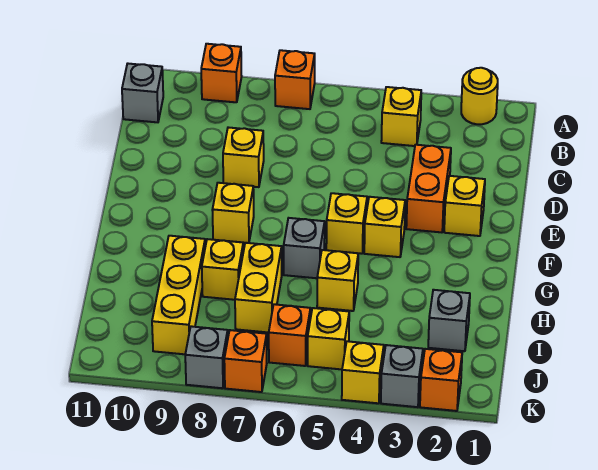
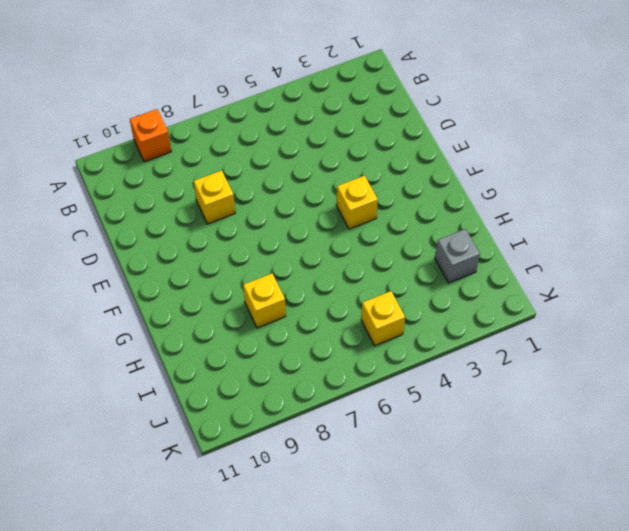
none -> yellow 1x1 round brick [461,68,498,124]
none -> orange 1x1 brick [275,50,315,109]
none -> yellow 1x1 brick [381,87,421,146]

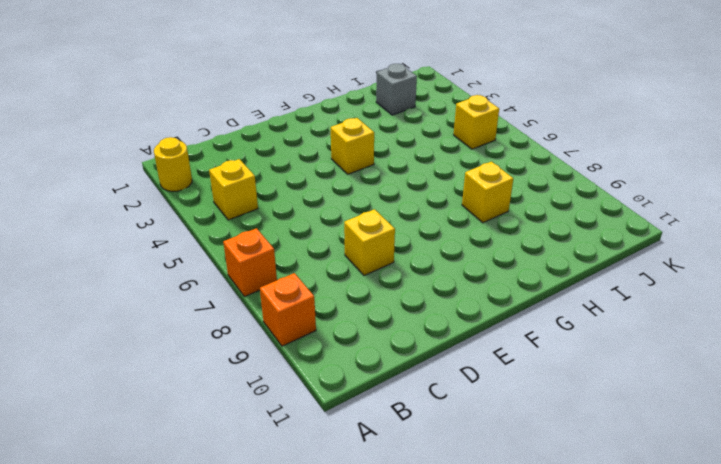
none -> grey 1x1 brick [122,64,163,122]
none -> orange 1x2 brick [406,145,451,232]
none -> yellow 1x1 brick [444,176,485,236]

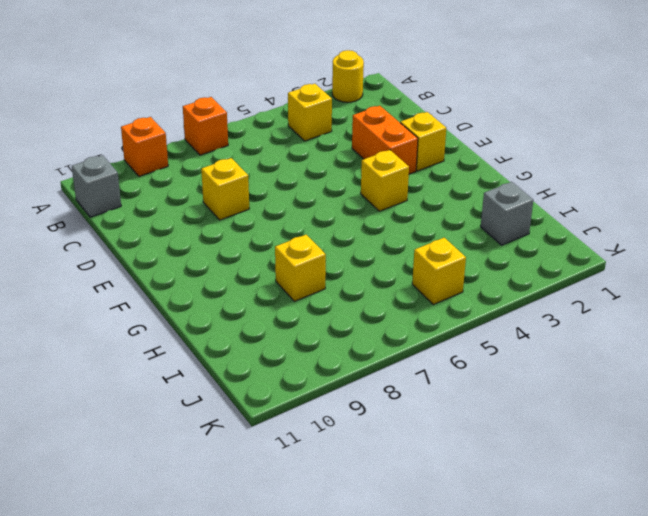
none -> yellow 1x1 brick [326,193,367,254]
none -> yellow 1x1 brick [212,183,254,243]
none -> grey 1x1 brick [284,218,325,278]

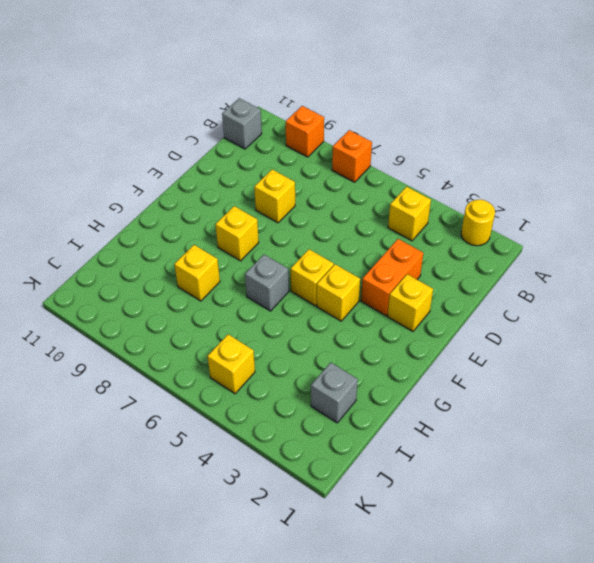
none -> yellow 1x1 brick [317,250,358,311]
none -> yellow 1x2 brick [235,243,282,333]
none -> yellow 1x3 brick [152,236,205,354]

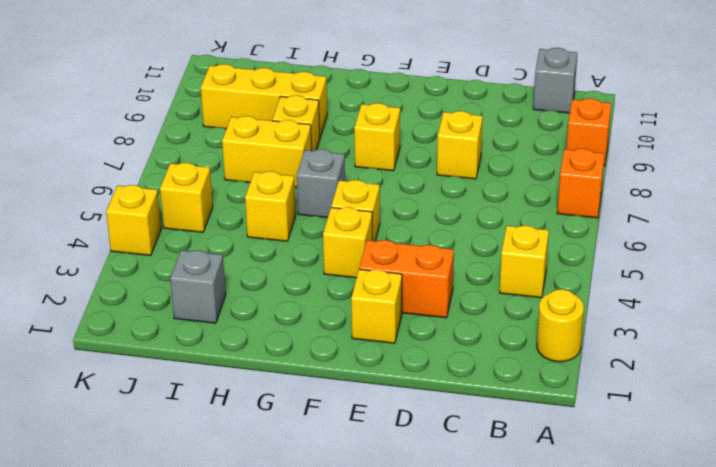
none -> orange 1x1 brick [269,304,310,366]
none -> orange 1x1 brick [420,349,462,411]
none -> grey 1x1 brick [381,345,423,407]

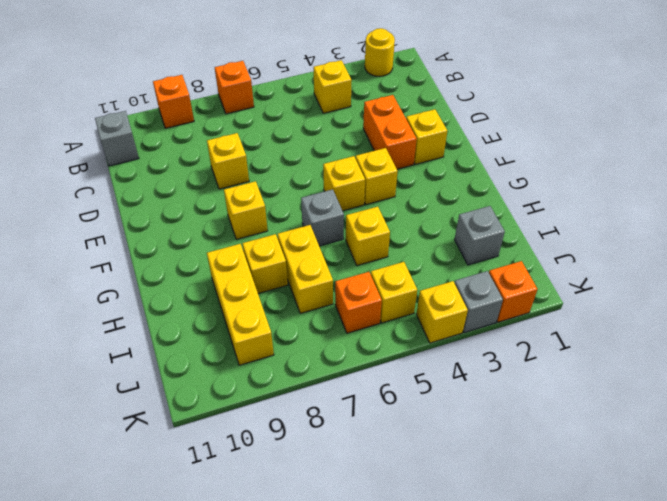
none -> orange 1x1 brick [224,330,267,392]
none -> grey 1x1 brick [185,326,228,388]

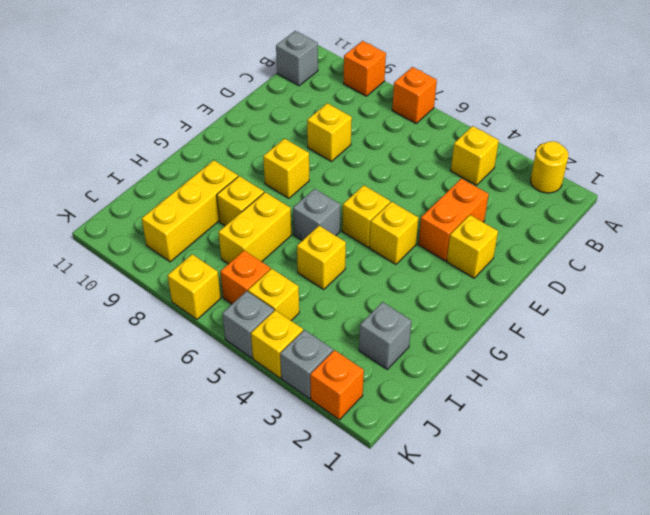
grey 1x1 brick [222,291,274,358] -> grey 1x1 brick moved to [185,326,228,388]
yellow 1x1 brick [168,254,221,319] -> orange 1x1 brick [224,330,267,392]

